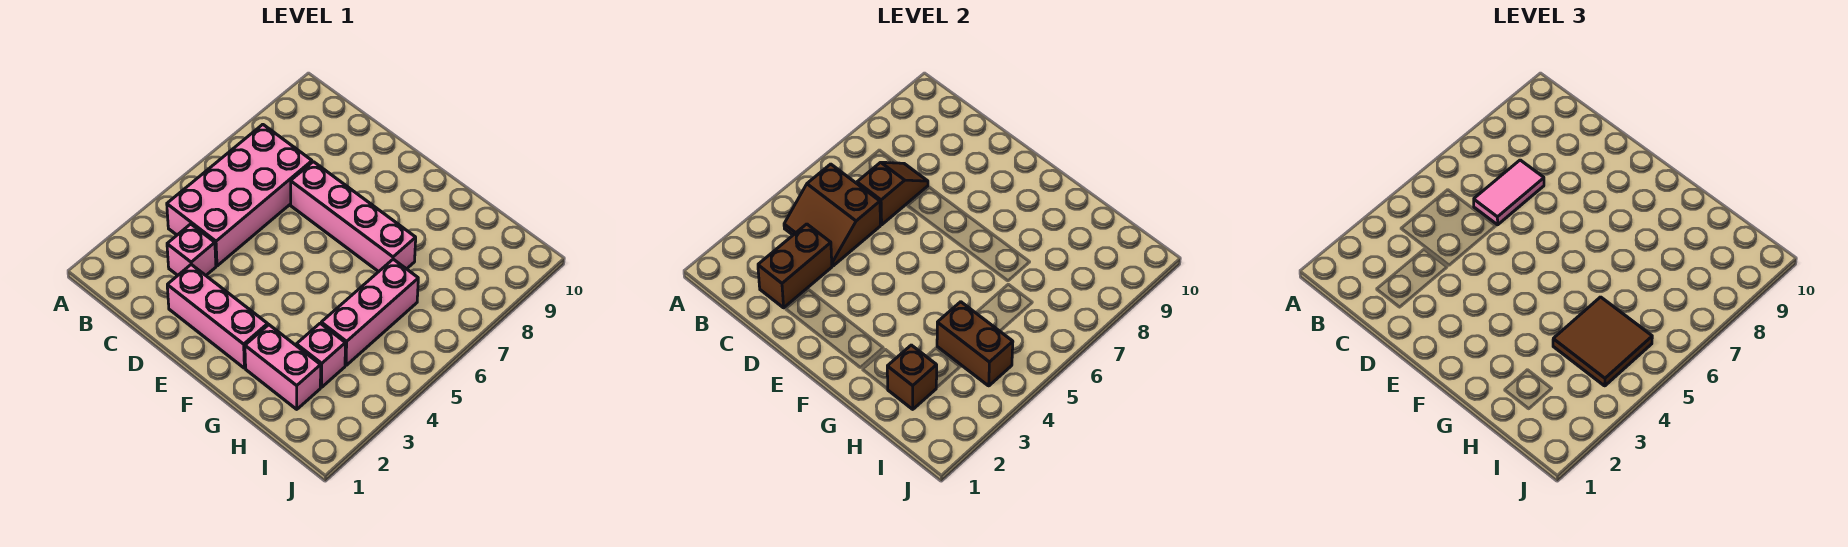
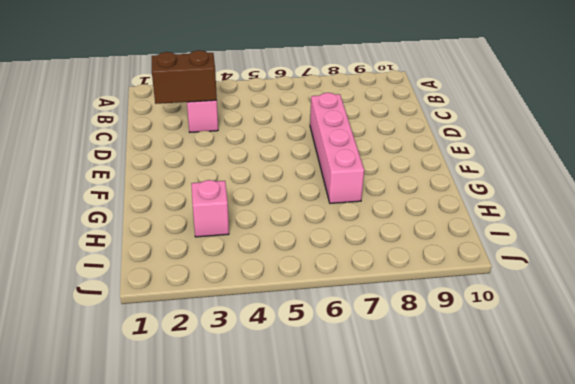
none -> pink 2x4 brick [167,124,312,266]
none -> pink 1x3 brick [167,265,268,368]
none -> pink 1x2 brick [245,325,321,409]

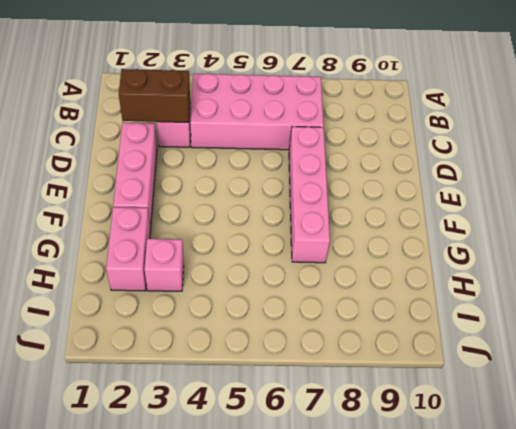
none -> pink 1x3 brick [321,259,418,365]
none -> brown 2x2 slope [784,164,880,266]
none -> brown 1x2 slope [857,162,928,225]

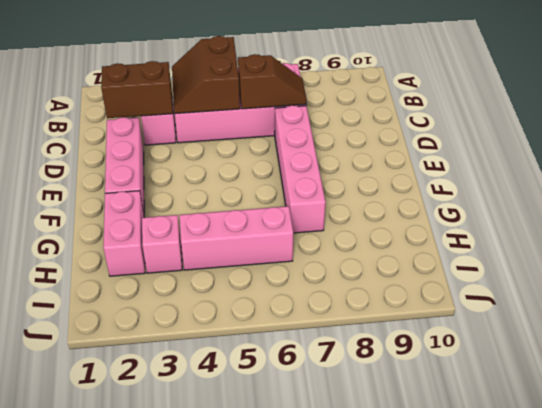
none -> brown 1x1 brick [887,345,937,409]
none -> brown 1x2 brick [937,302,1013,386]
none -> pink 1x2 tile [1474,160,1544,225]

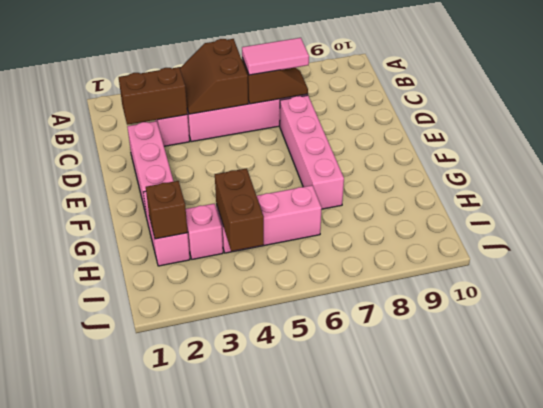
none -> brown 2x2 tile [1553,297,1652,386]

